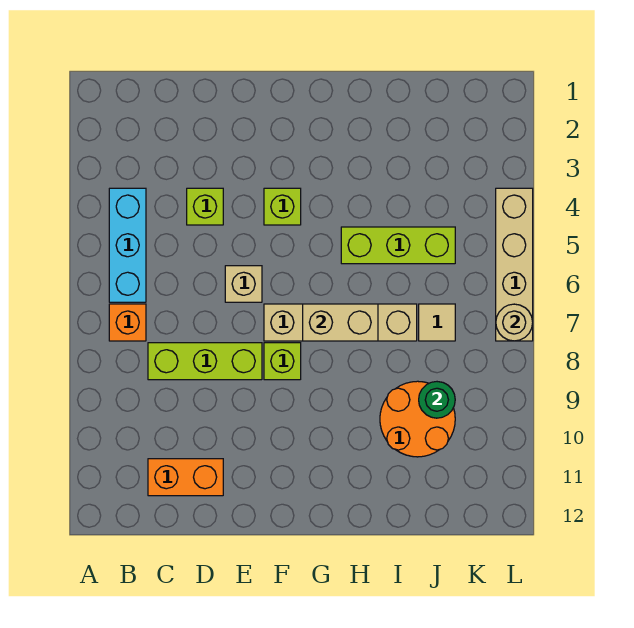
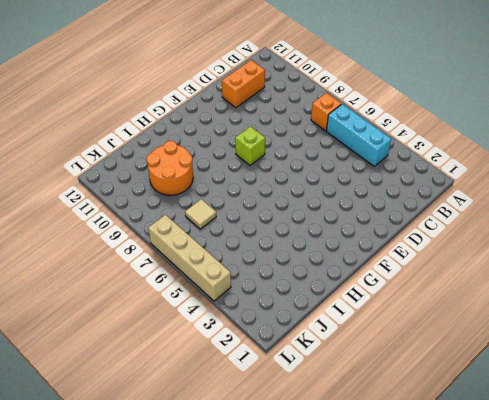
none -> lime 1x3 brick [148,343,262,380]
none -> lime 1x1 brick [187,188,223,225]
none -> tan 1x1 brick [225,266,262,302]

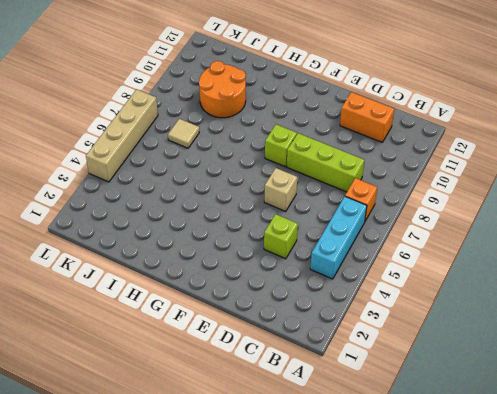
none -> lime 1x1 brick [264,188,301,225]
none -> tan 1x4 brick [264,304,417,341]
none -> lime 1x3 brick [341,227,455,264]

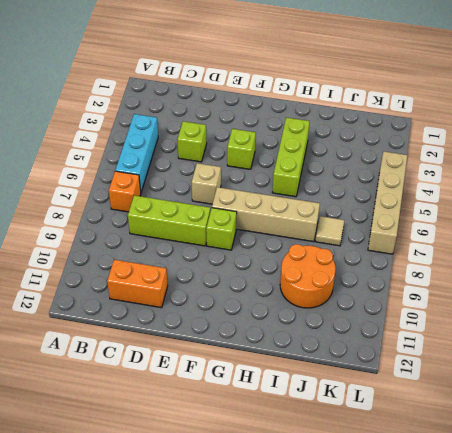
lime 1x3 brick [272,118,310,197] -> lime 1x3 brick turned to [341,227,455,264]
none -> tan 1x2 brick [303,304,378,341]
none -> green 1x1 round brick [419,382,455,418]
none -> tan 1x1 round brick [496,304,533,341]

